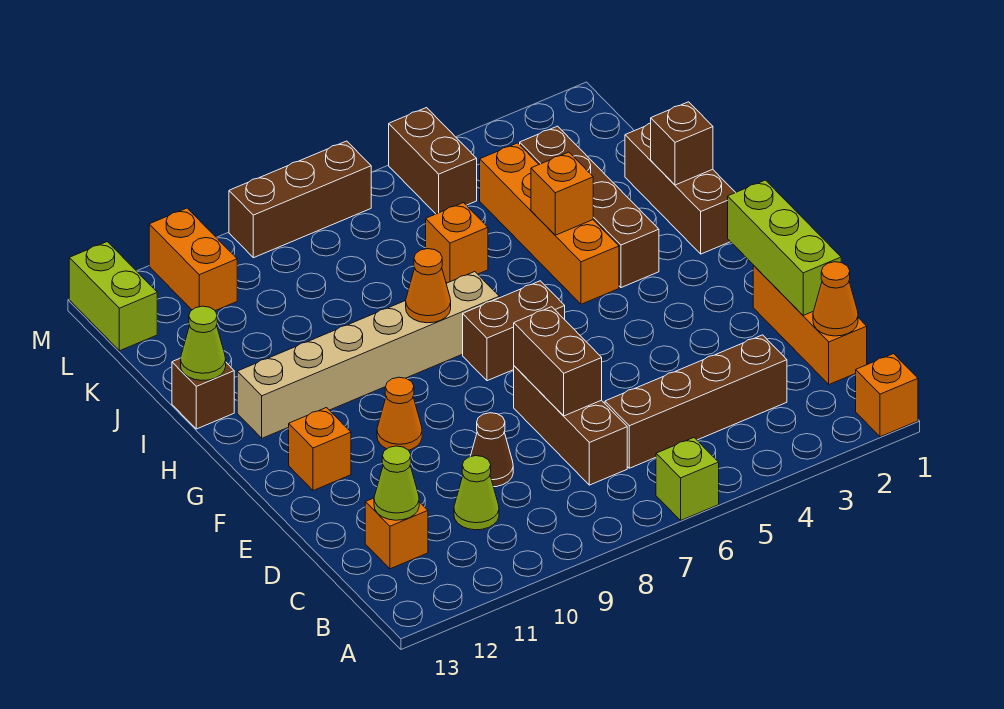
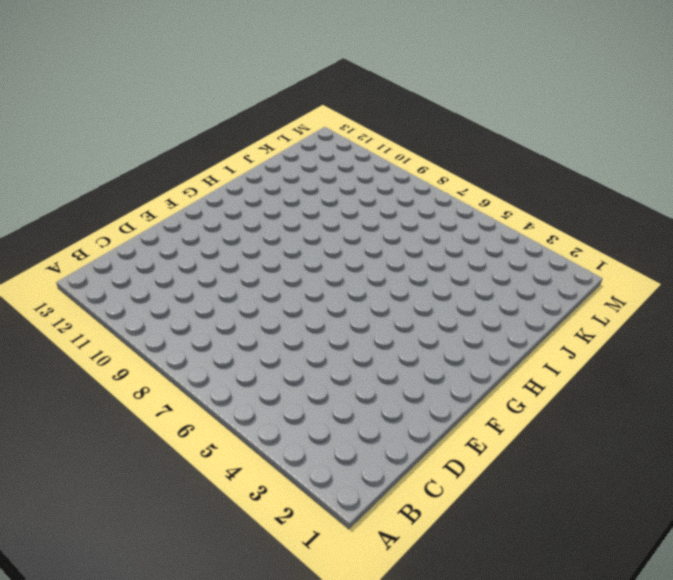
none -> orange 1x1 brick [856,354,918,437]
none -> lime 1x1 brick [656,438,719,520]
none -> orange 1x3 brick [753,265,867,384]

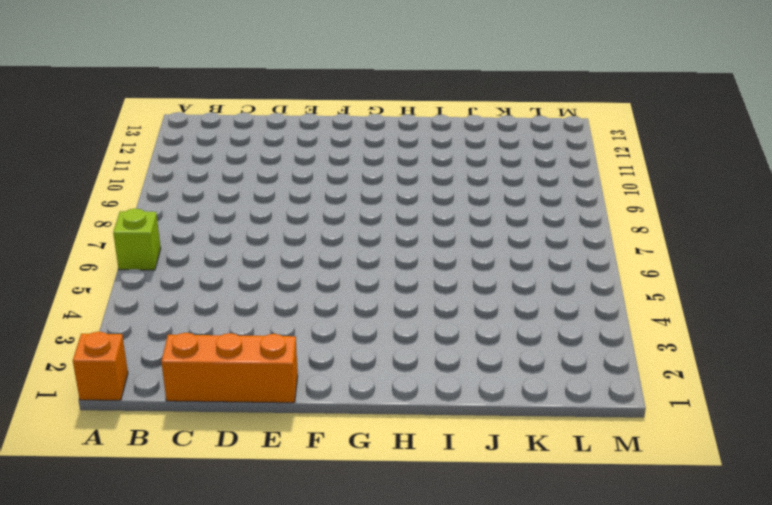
none -> brown 1x4 brick [605,335,787,468]
none -> brown 1x3 brick [514,366,627,485]
none -> lime 1x1 cone [454,456,499,530]

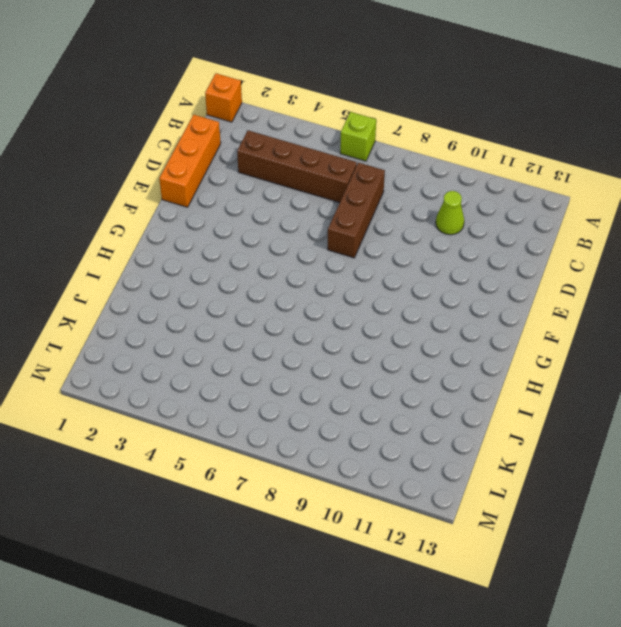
none -> orange 1x1 brick [365,498,428,569]
none -> brown 1x1 cone [470,413,513,487]
none -> orange 1x1 cone [377,377,422,450]

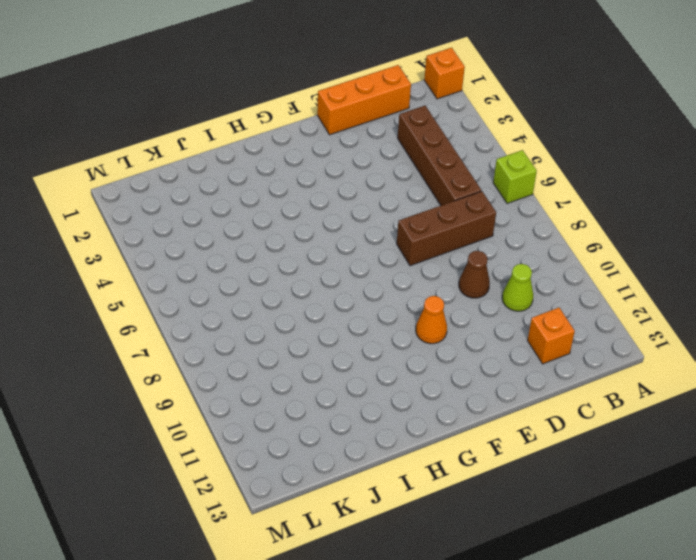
none -> orange 1x1 brick [289,408,351,491]
none -> brown 1x2 brick [463,281,565,381]
none -> brown 1x3 brick [625,123,736,254]

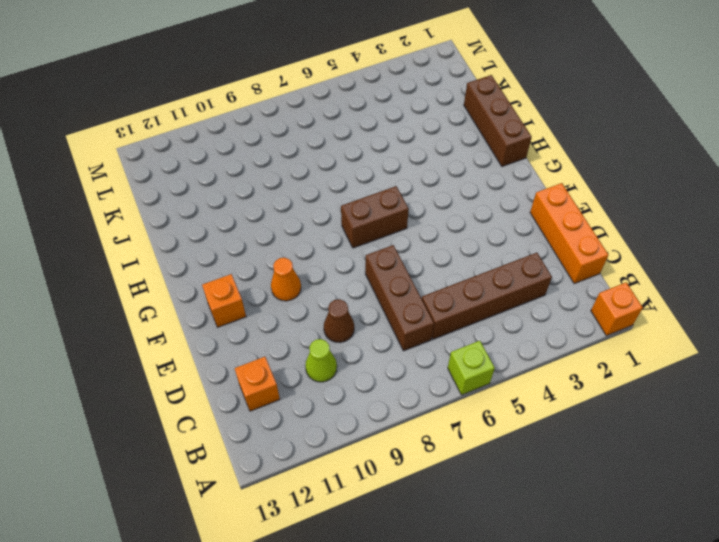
none -> brown 1x4 brick [520,126,659,288]
none -> orange 1x4 brick [480,143,619,304]
none -> tan 1x6 brick [237,272,499,438]

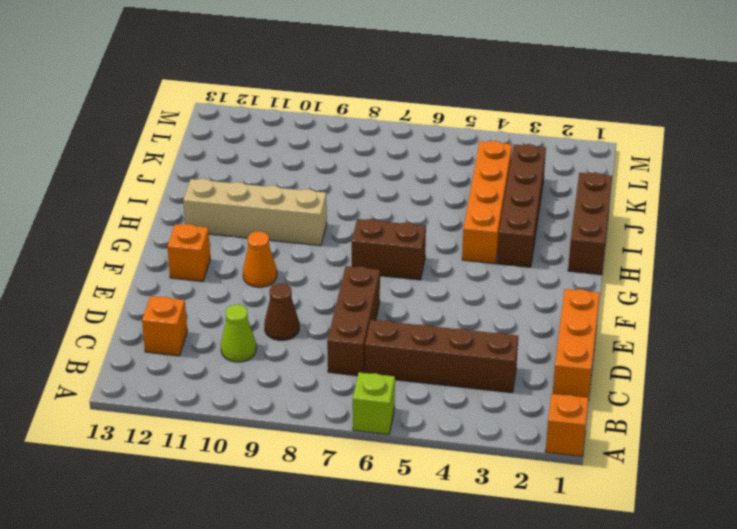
tan 1x4 brick [183,179,327,246] -> tan 1x6 brick [237,272,499,438]
none -> brown 1x1 brick [172,358,234,429]
none -> orange 1x1 brick [426,203,488,283]
none -> brown 1x2 brick [389,108,477,214]

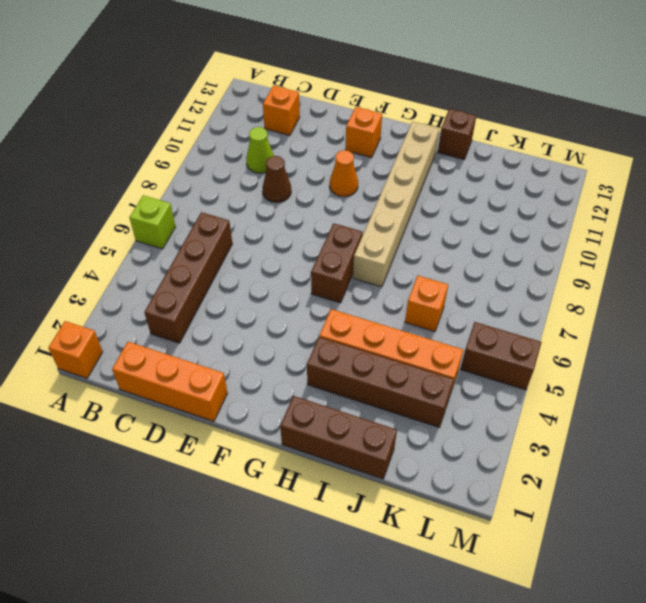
none -> brown 1x3 brick [514,366,627,485]
none -> orange 1x2 brick [149,208,237,311]
none -> lime 1x2 brick [69,242,157,351]

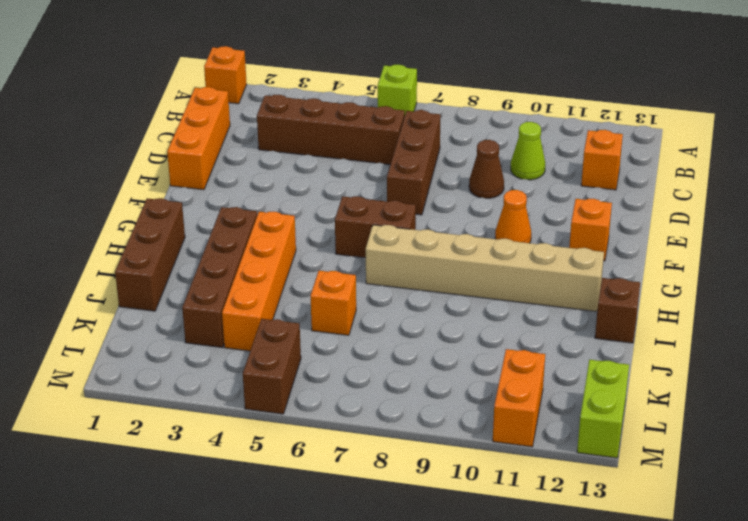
none -> brown 1x3 brick [229,141,371,258]
none -> orange 1x1 cone [813,262,858,336]
none -> lime 1x1 cone [374,446,419,520]

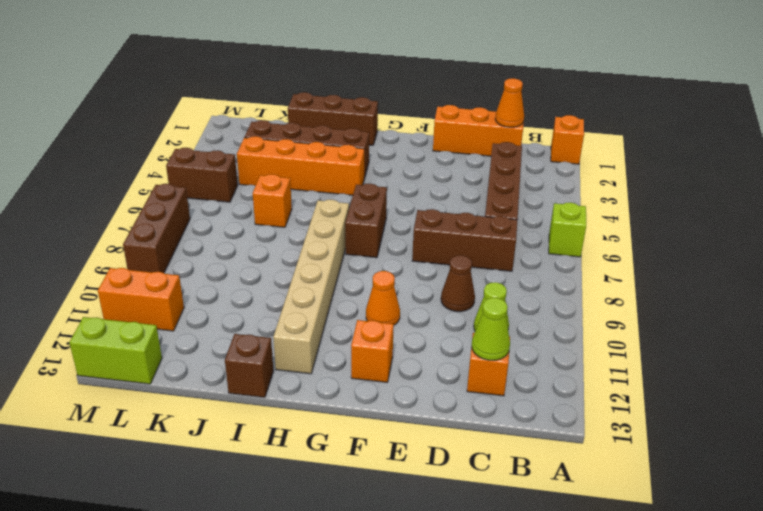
none -> lime 1x3 brick [728,180,841,315]
none -> brown 1x2 brick [514,307,602,416]
none -> orange 1x1 cone [406,249,451,323]

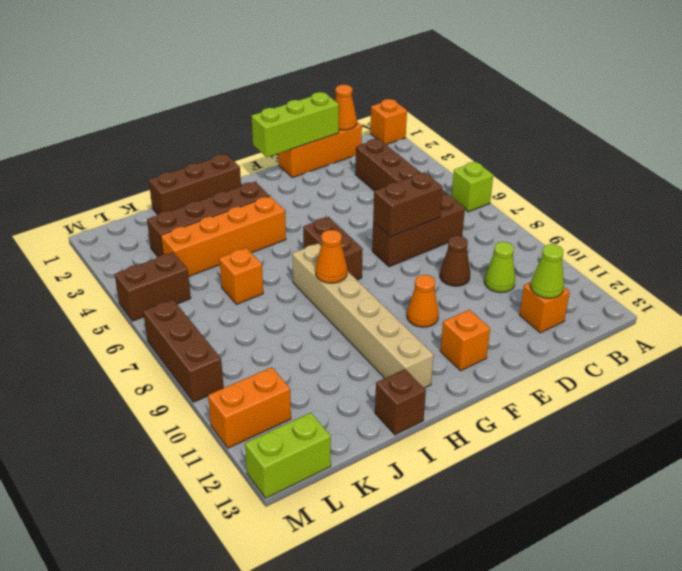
none -> brown 1x1 brick [651,102,713,185]
none -> orange 1x1 brick [531,152,593,235]
none -> lime 1x1 cone [181,306,226,380]

